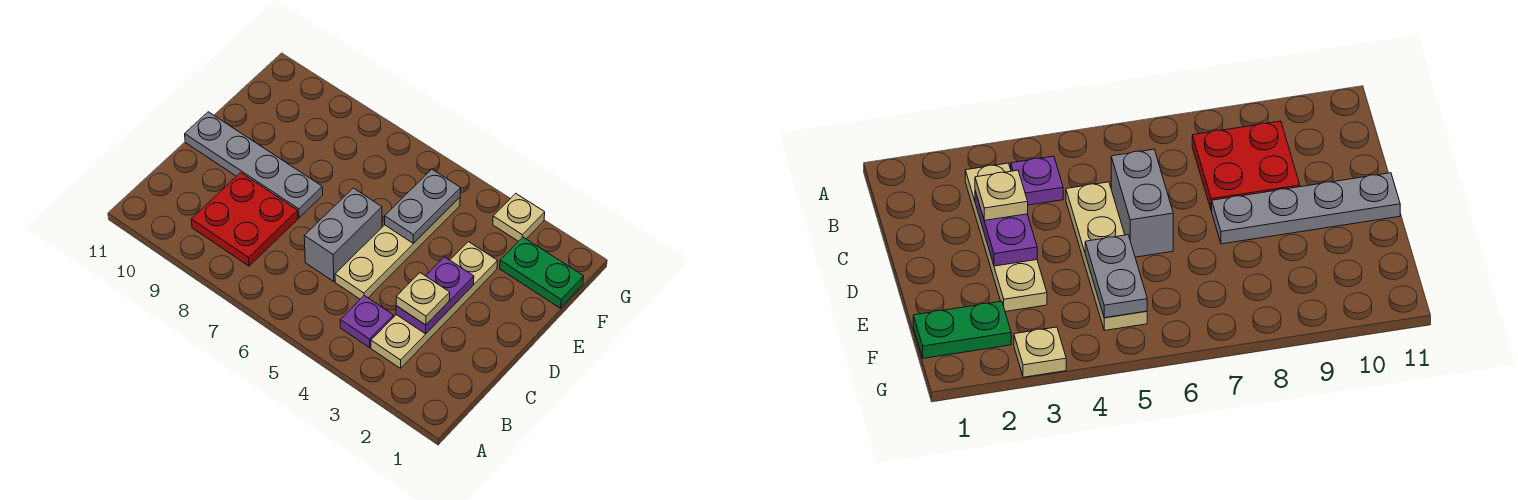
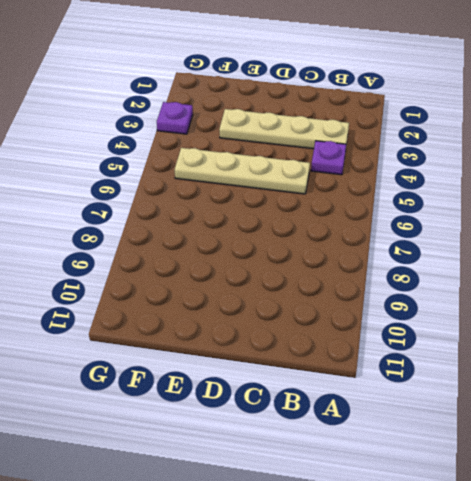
purple 1x1 plate [157,102,193,134] -> tan 1x1 plate [493,193,545,241]
none -> red 2x2 plate [191,173,298,266]
none -> grey 1x2 brick [304,188,382,281]

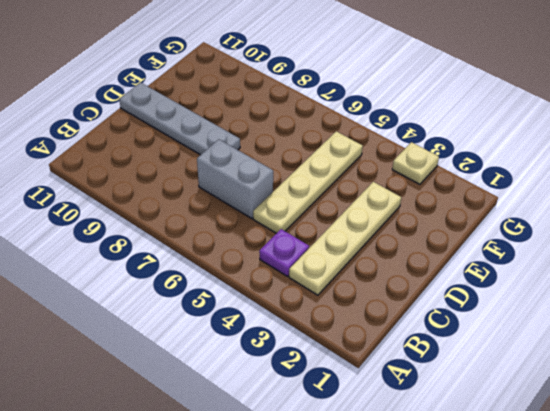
grey 1x2 brick [197,139,273,219] -> grey 1x2 brick turned to [304,188,382,281]
none -> red 2x2 plate [191,173,298,266]
none -> green 1x2 plate [500,237,584,308]

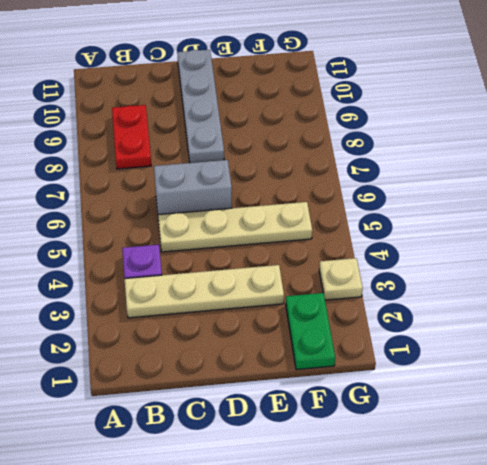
red 1x2 plate [112,105,151,169] -> red 2x2 plate [191,173,298,266]
none -> purple 1x2 plate [396,257,474,334]
none -> grey 1x2 plate [385,169,461,243]

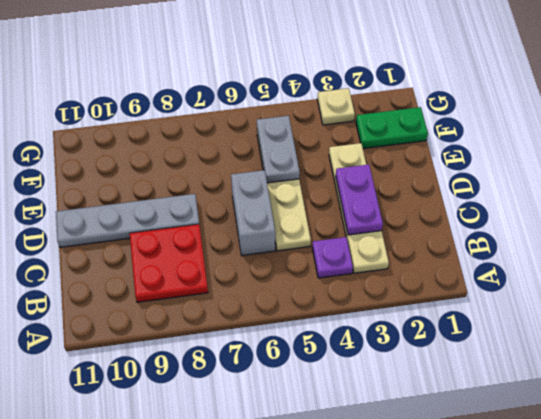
none -> tan 1x1 plate [396,273,450,325]

